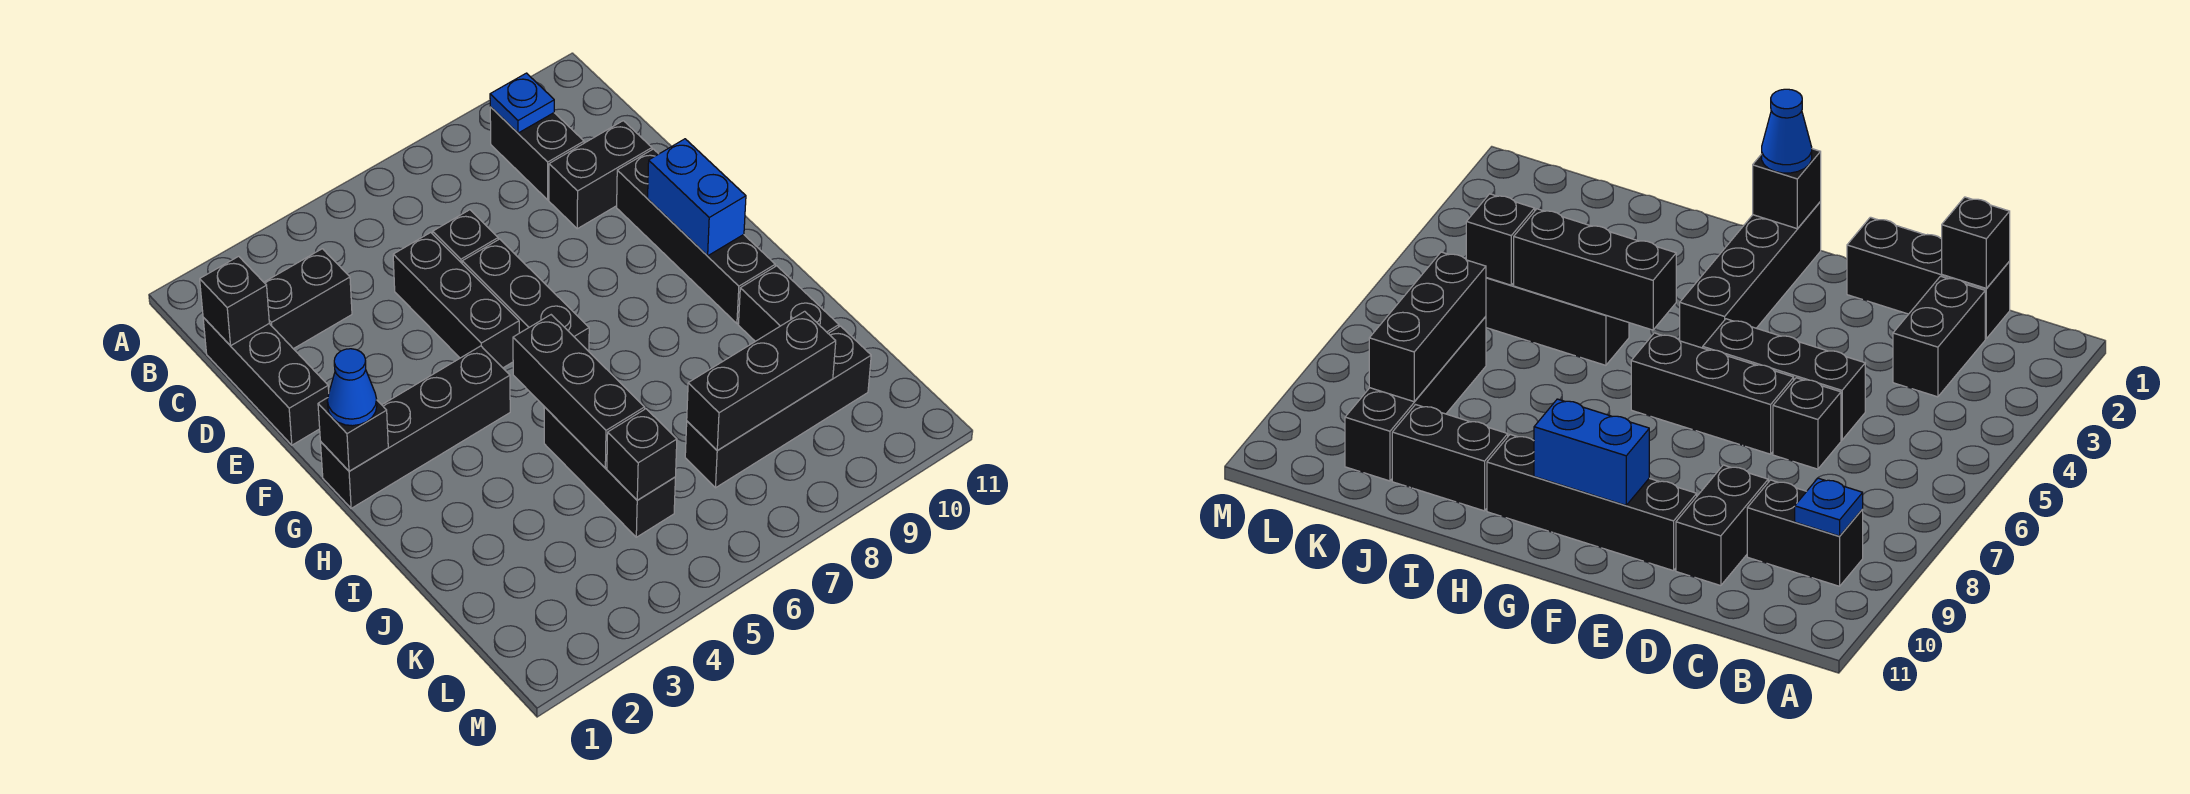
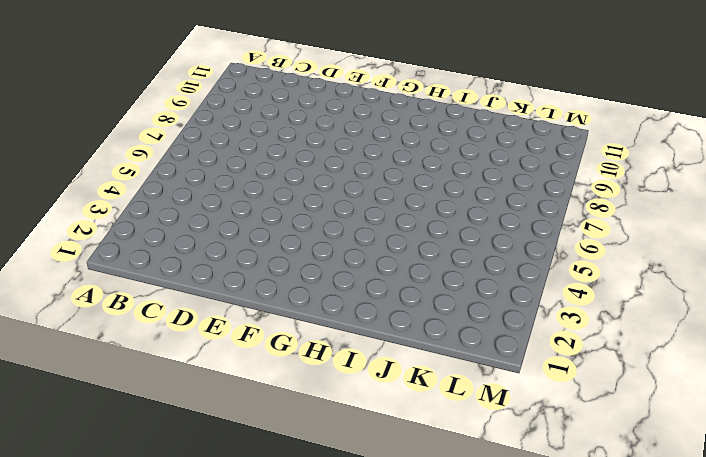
none -> black 1x2 brick [490,107,584,200]
none -> black 1x3 brick [203,318,329,445]
none -> black 1x2 brick [264,249,352,349]

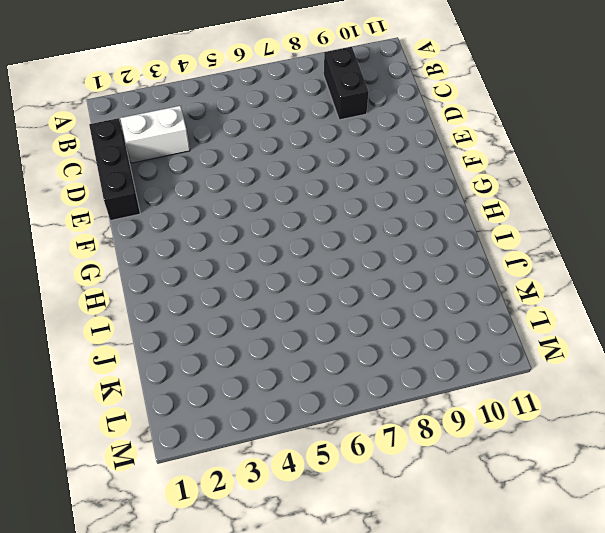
white 1x2 brick [120,106,190,163] -> black 1x2 brick [264,249,352,349]
none -> black 1x3 brick [393,232,519,368]
none -> black 1x1 brick [433,210,498,263]
none -> black 1x2 brick [549,121,652,229]

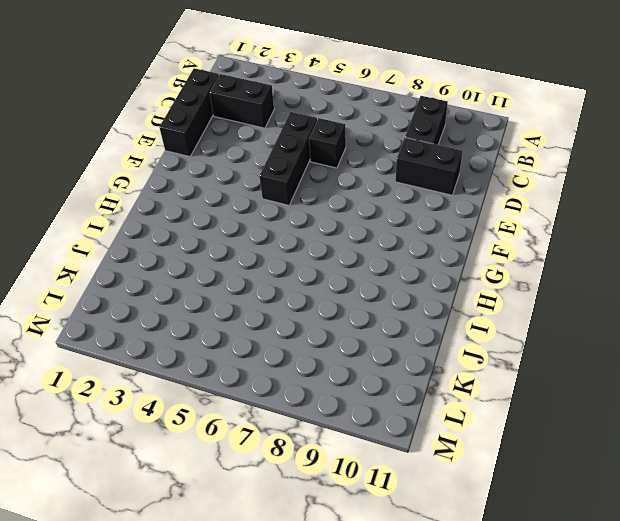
none -> black 1x3 brick [462,239,589,351]
none -> black 1x4 brick [617,149,775,324]
none -> black 1x4 brick [321,346,510,508]

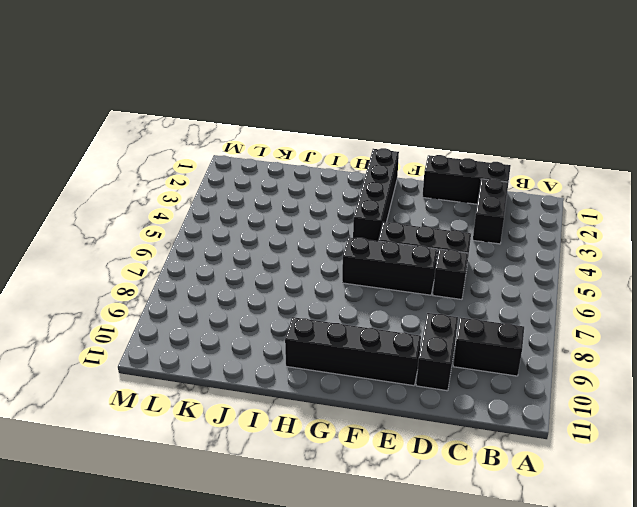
none -> black 1x3 brick [544,407,675,537]
none -> black 1x2 brick [738,266,839,341]
none -> black 1x4 brick [685,326,871,488]

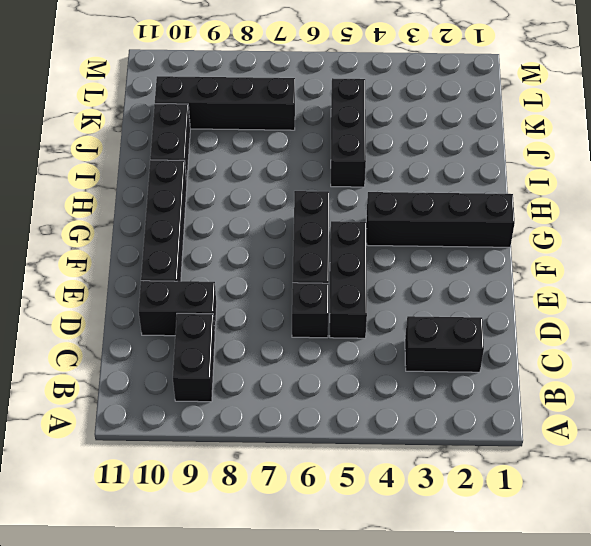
none -> black 1x3 brick [203,318,329,445]
none -> blue 1x1 plate [490,73,554,133]
none -> black 1x1 brick [200,256,269,346]

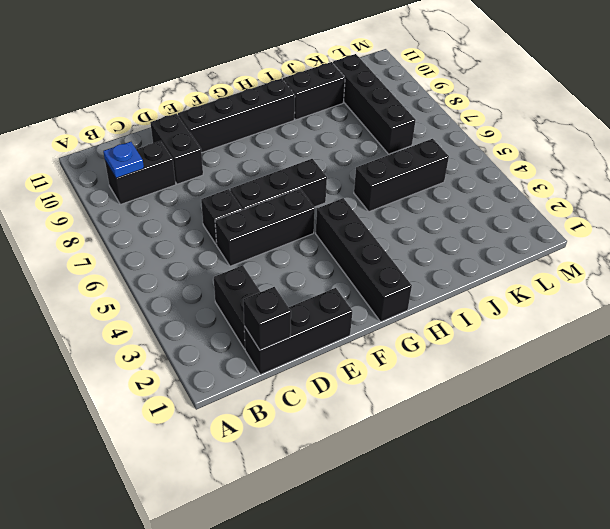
none -> blue 1x2 brick [648,139,746,256]
none -> black 1x1 brick [318,398,388,471]
none -> black 1x3 brick [513,315,645,468]

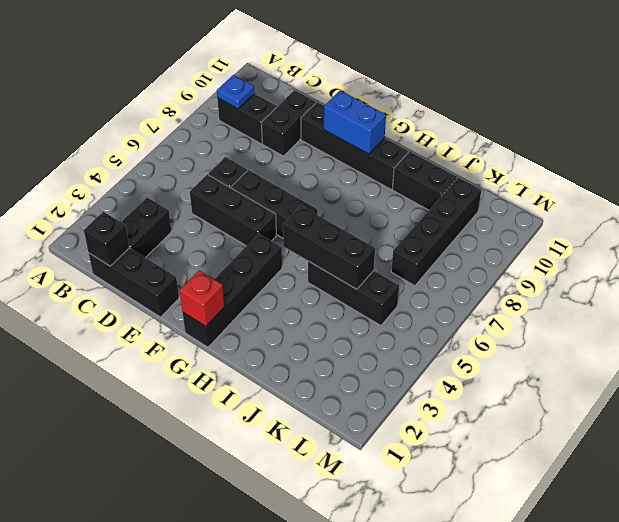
red 1x1 brick [180,270,225,326] -> black 1x1 brick [318,398,388,471]
none -> black 1x1 brick [607,409,677,500]
none -> black 1x3 brick [687,311,836,451]
none -> blue 1x1 cone [327,349,377,426]

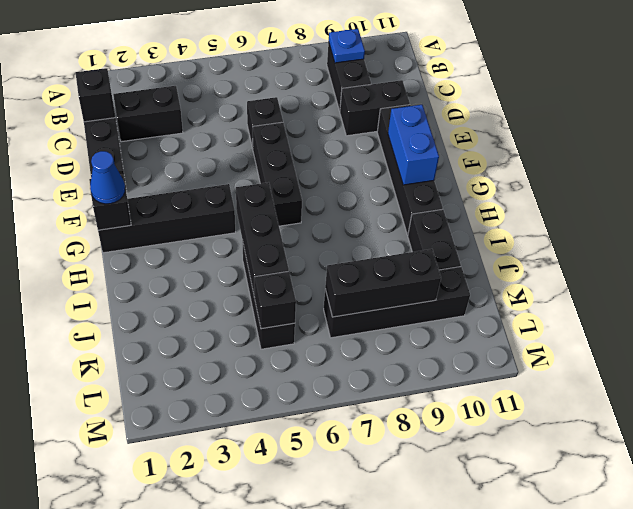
none -> black 1x3 brick [393,232,519,368]

